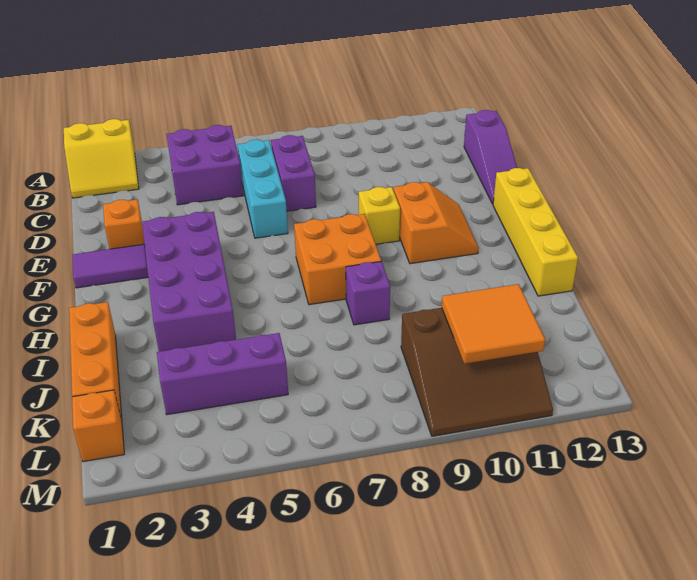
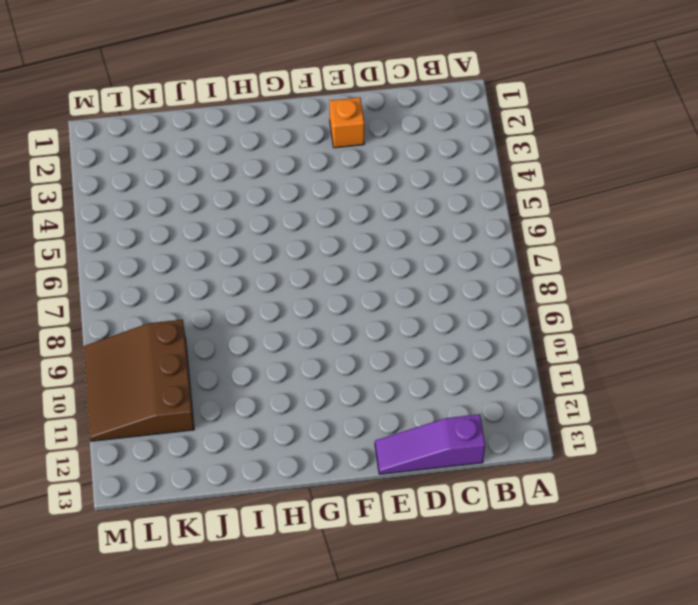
none -> yellow 2x2 slope [64,119,139,198]
none -> purple 2x2 brick [167,125,243,205]
none -> cyan 1x3 brick [238,140,288,238]

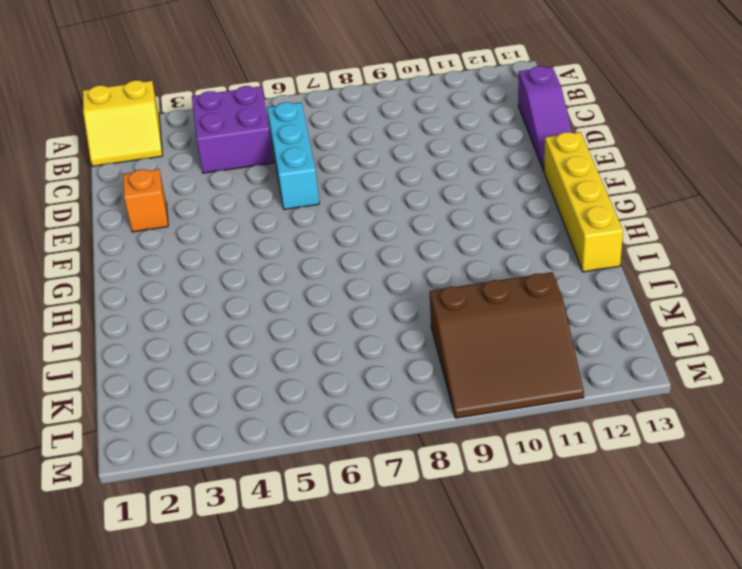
none -> purple 1x2 brick [271,135,316,211]
none -> purple 1x2 tile [72,244,148,288]
none -> purple 2x4 brick [142,212,236,352]

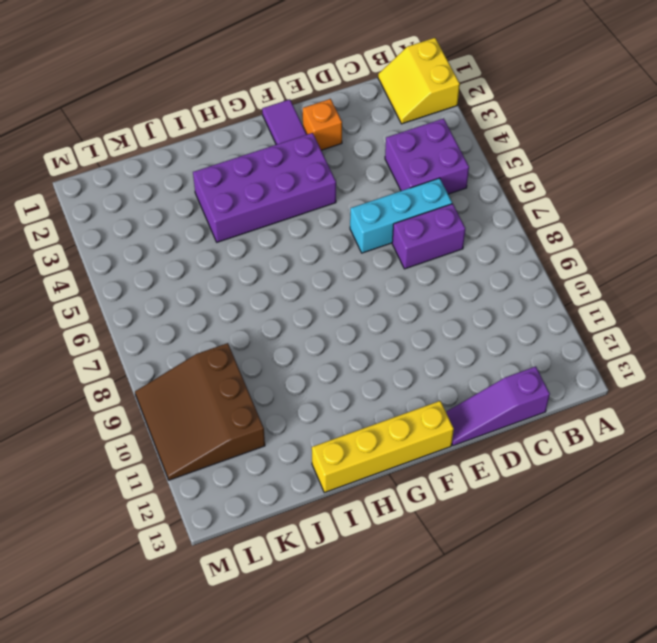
none -> yellow 1x1 brick [359,187,400,244]
none -> orange 2x2 slope [394,182,479,264]
none -> orange 2x2 brick [294,214,381,305]

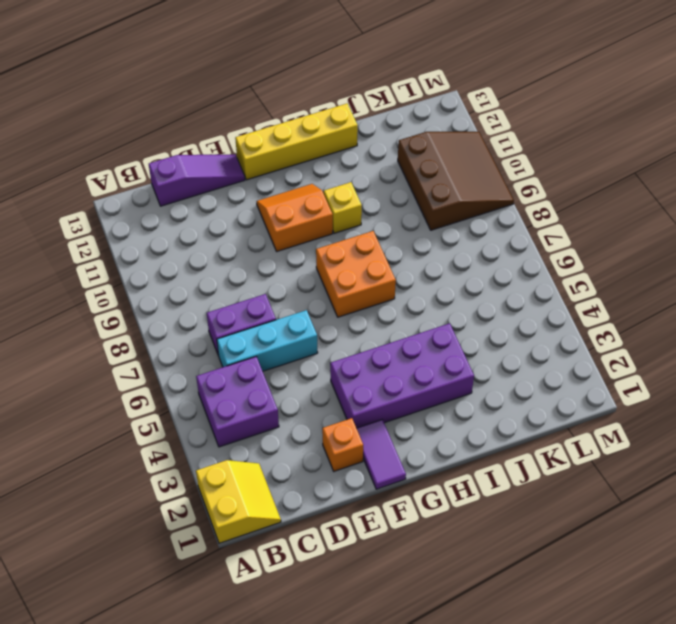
yellow 1x1 brick [324,182,362,233] -> yellow 1x1 brick moved to [359,187,400,244]
none -> orange 1x3 brick [69,302,122,420]
none -> purple 1x1 brick [346,261,390,325]
none -> purple 1x3 brick [157,333,288,415]

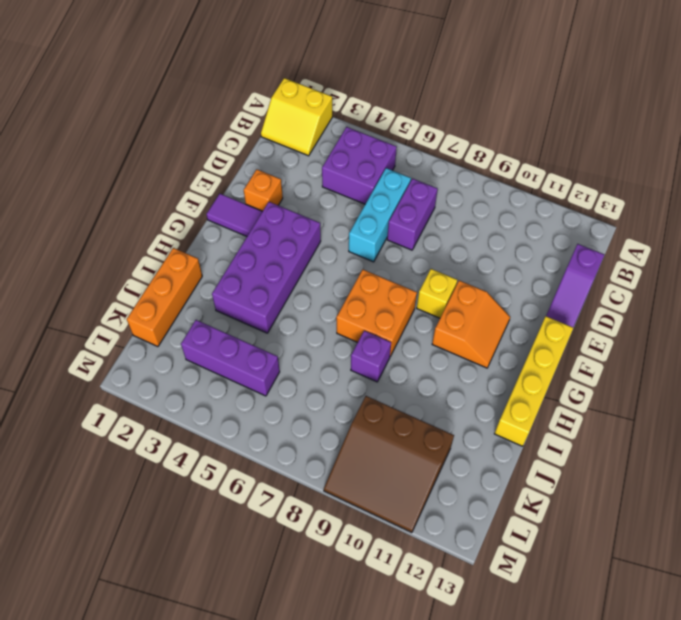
none -> orange 1x1 brick [72,390,124,462]
none -> orange 2x2 tile [442,284,545,364]

